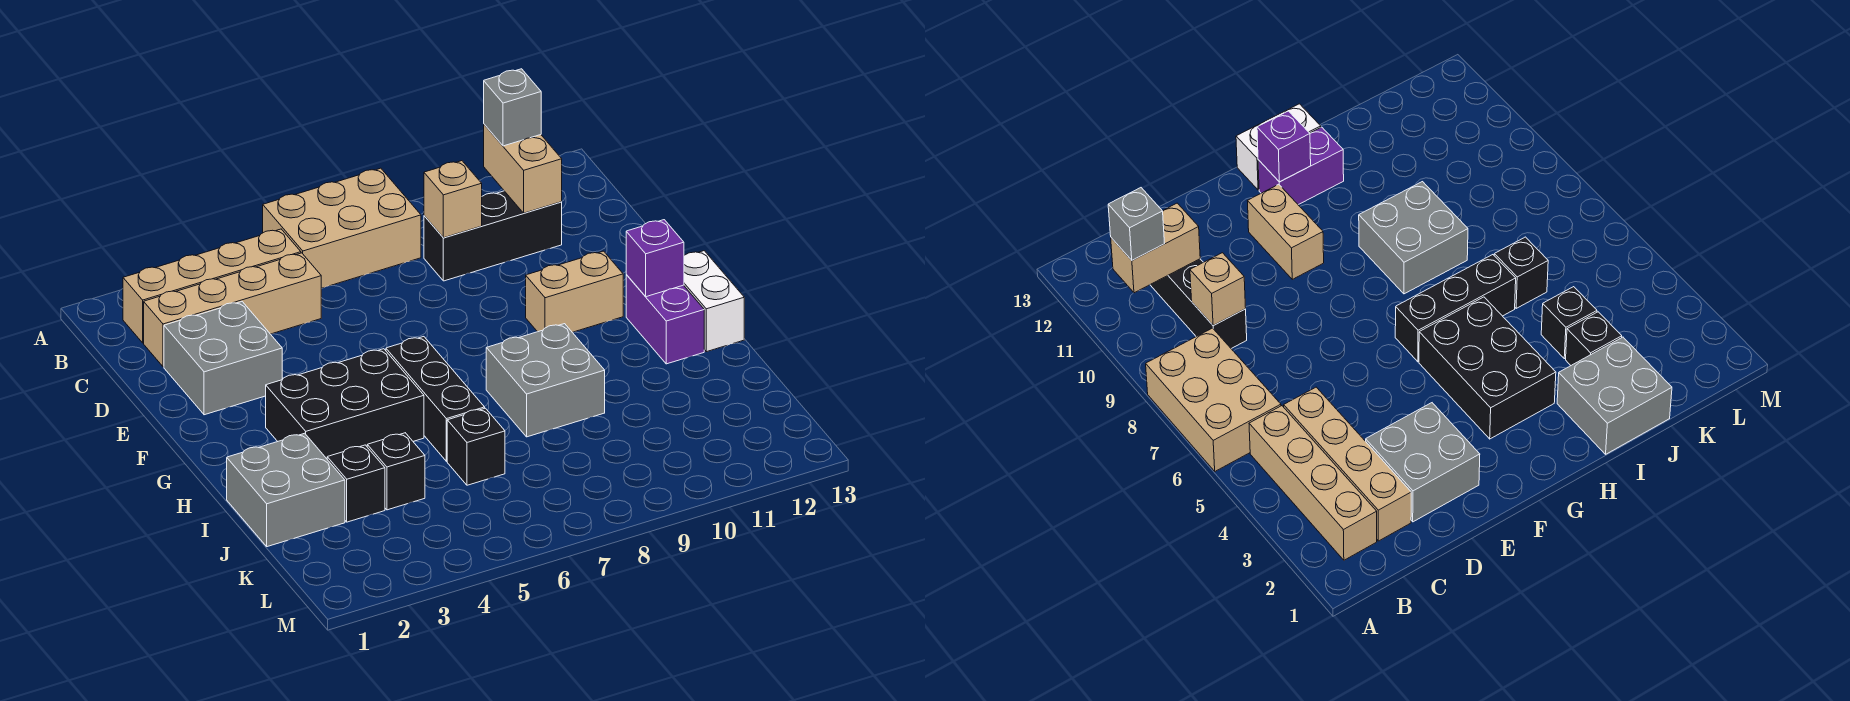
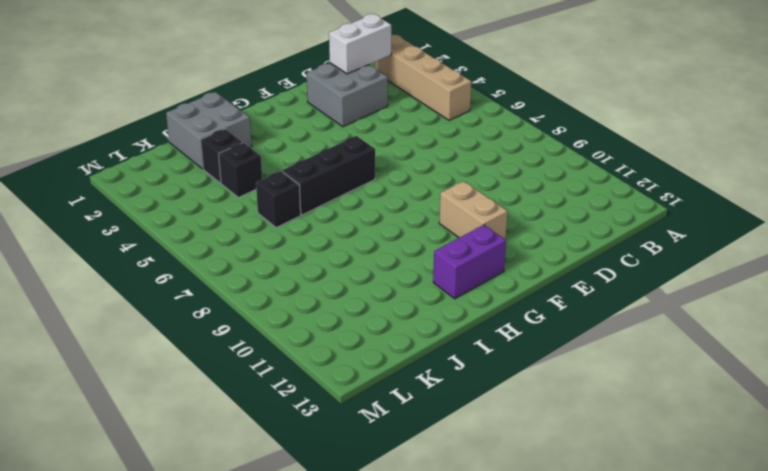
white 1x2 brick [329,14,391,74] -> white 1x2 brick moved to [684,251,744,352]
none -> tan 2x3 brick [263,168,421,288]
none -> tan 1x4 brick [144,253,321,367]
none -> black 1x3 brick [424,191,562,281]

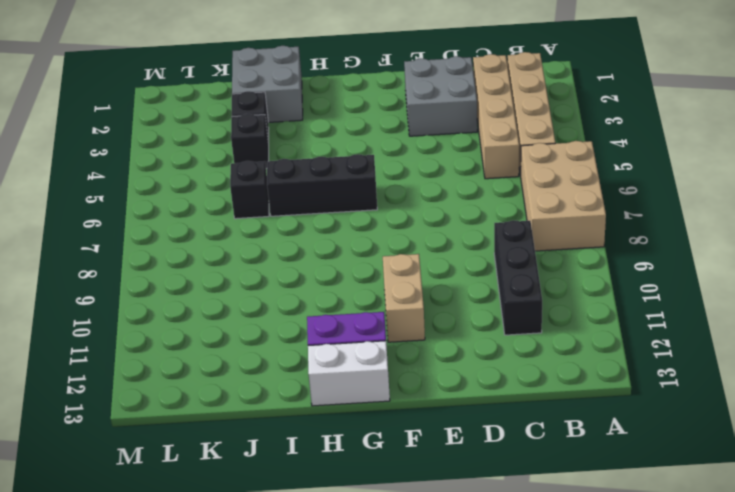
none -> black 2x3 brick [266,349,424,459]
none -> grey 2x2 brick [486,324,605,437]
none -> tan 1x2 brick [484,124,562,213]

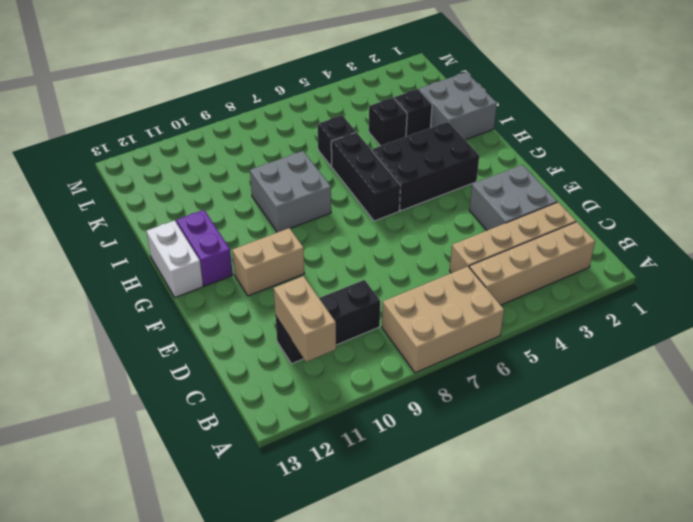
none -> tan 1x1 brick [424,161,482,238]
none -> purple 1x1 brick [626,220,684,297]
none -> grey 1x1 brick [484,69,541,146]

